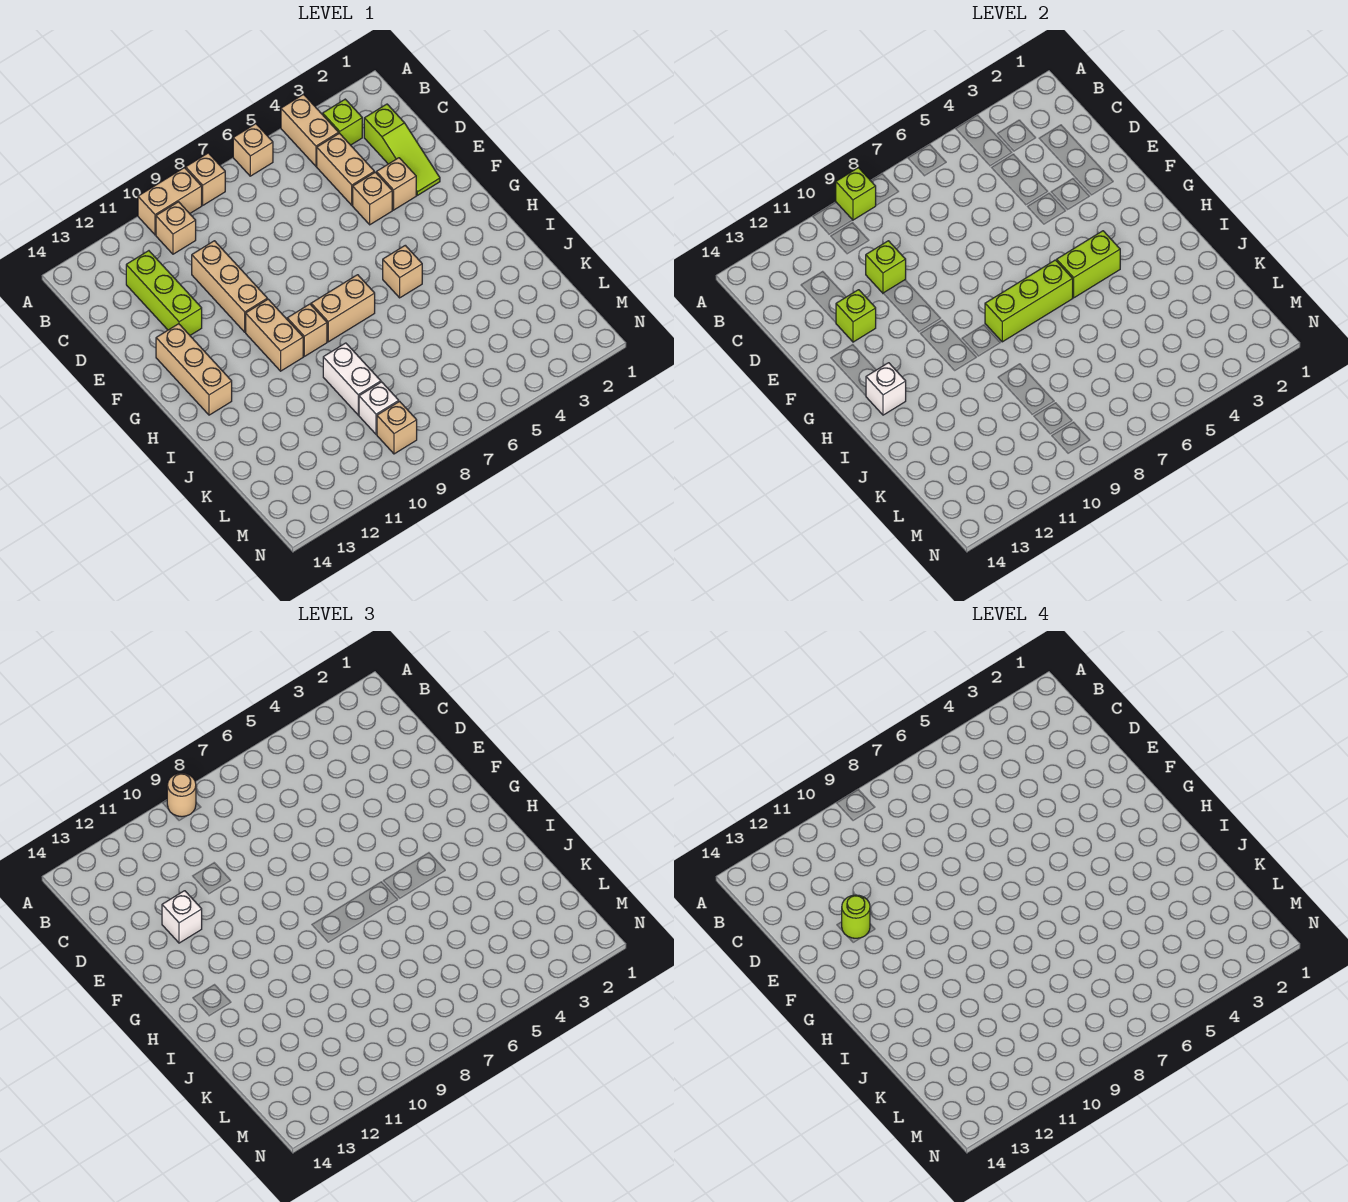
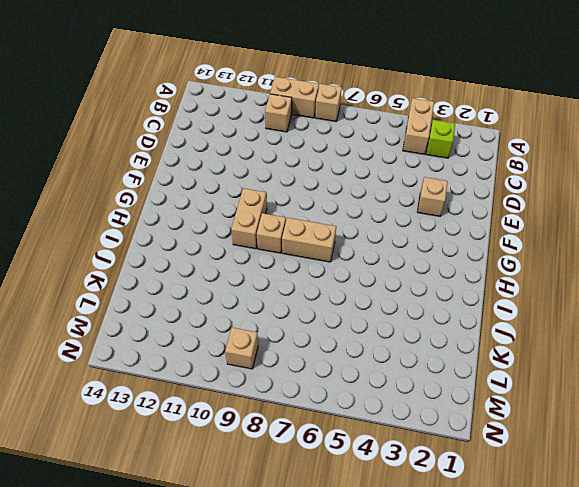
none -> tan 1x1 brick [233,124,273,176]
none -> lime 1x3 slope [364,104,440,195]
none -> tan 1x2 brick [317,133,374,205]

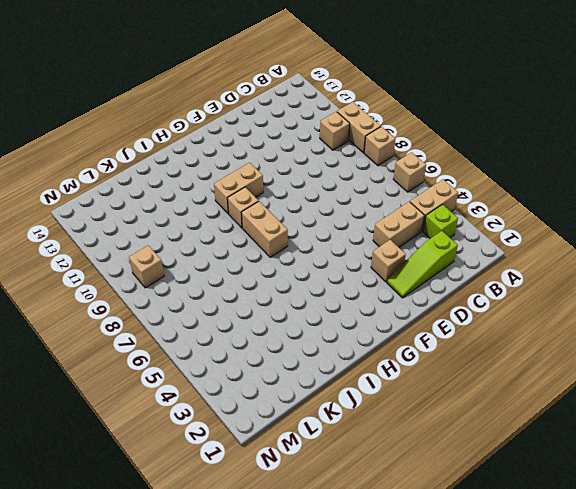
none -> lime 1x3 brick [126,251,202,335]
none -> tan 1x3 brick [192,241,267,332]
none -> tan 1x1 brick [353,172,392,225]

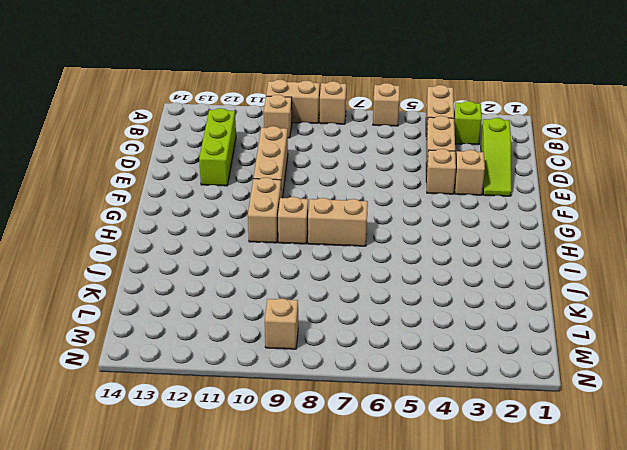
none -> tan 1x3 brick [156,324,232,415]
none -> tan 1x1 brick [383,245,422,298]
none -> white 1x2 brick [323,343,381,415]

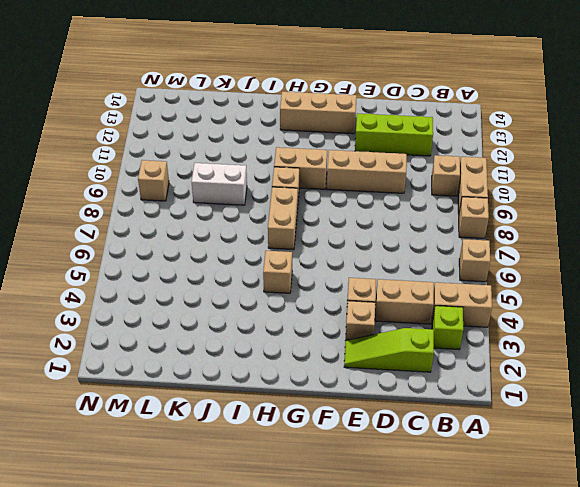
none -> white 1x1 brick [359,382,399,434]
none -> lime 1x1 brick [836,168,876,220]
none -> lime 1x1 brick [866,241,906,293]

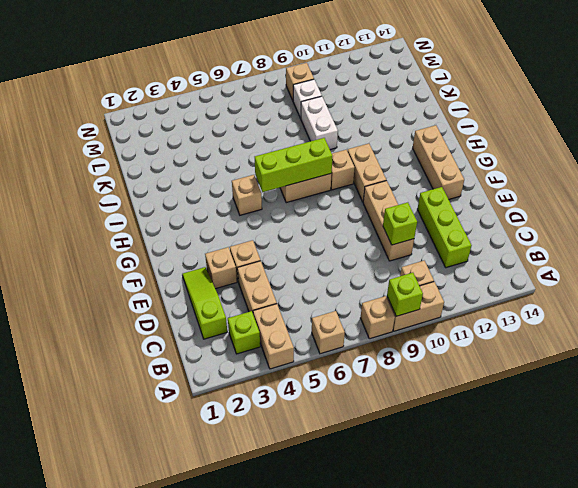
none -> lime 1x1 brick [836,290,876,342]
none -> lime 1x2 brick [1057,231,1120,298]
none -> white 1x1 brick [866,363,906,415]

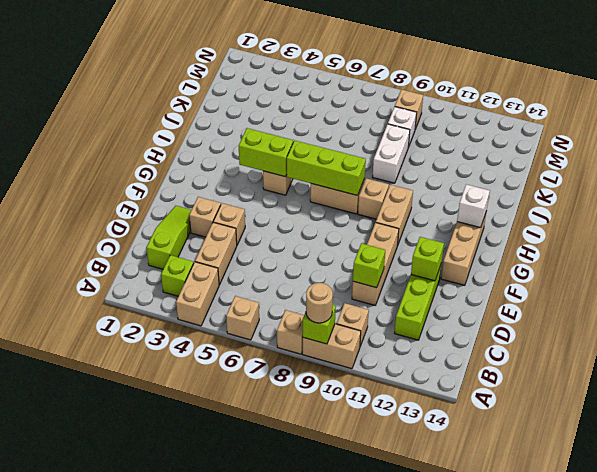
none -> white 1x1 brick [162,891,202,943]
none -> lime 1x1 round brick [842,895,870,938]

